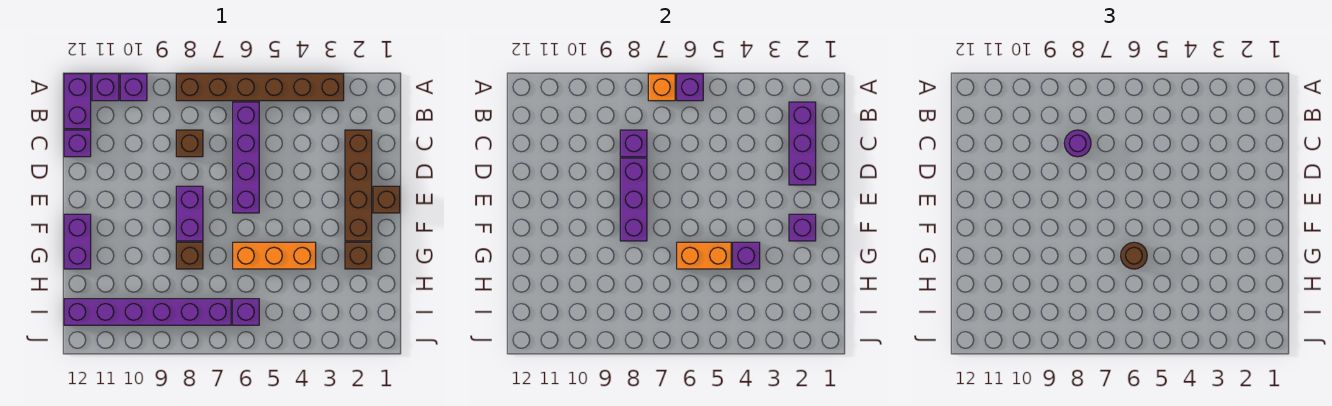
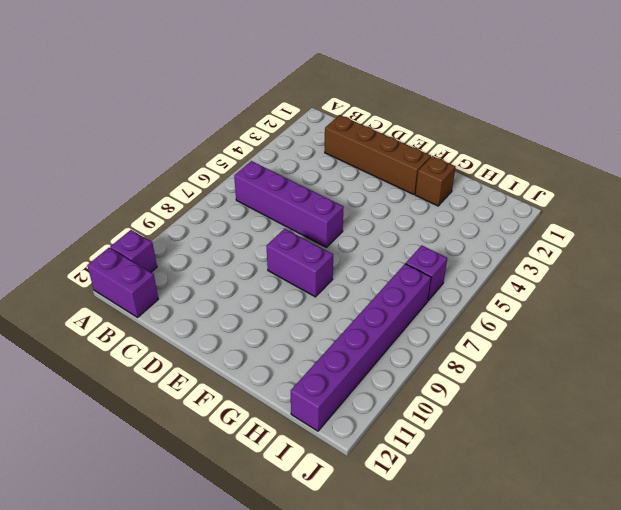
none -> brown 1x6 brick [176,74,344,101]
none -> purple 1x1 brick [120,74,147,101]
none -> brown 1x1 brick [176,130,203,157]

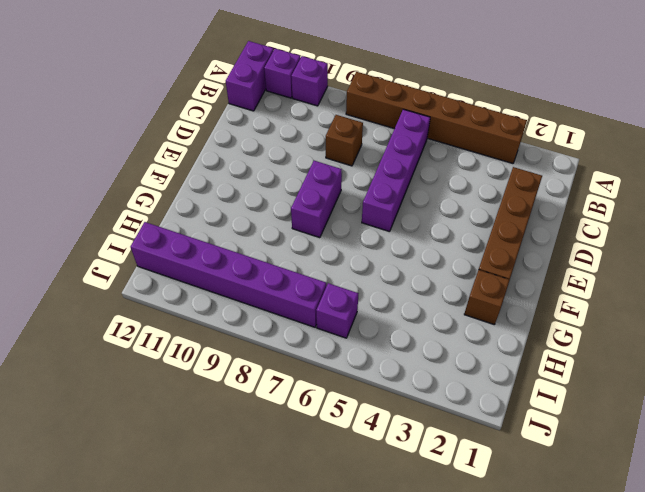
none -> purple 1x1 brick [64,130,91,157]
none -> brown 1x1 brick [373,186,400,213]
none -> purple 1x2 brick [64,214,91,269]

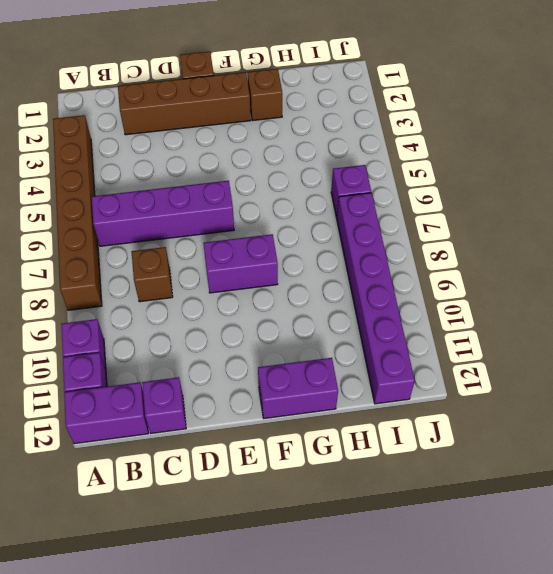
none -> orange 1x3 brick [233,242,316,269]
none -> brown 1x1 brick [176,242,203,269]
none -> purple 1x1 brick [677,74,703,101]

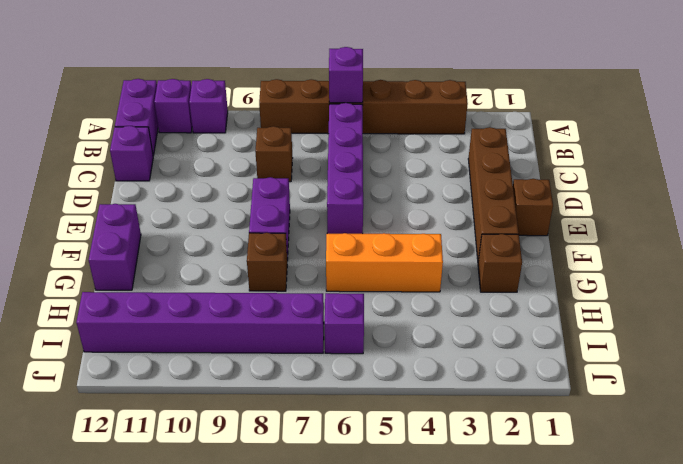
none -> orange 1x1 brick [648,74,675,101]
none -> purple 1x3 brick [789,102,816,185]
none -> purple 1x1 brick [620,130,647,157]

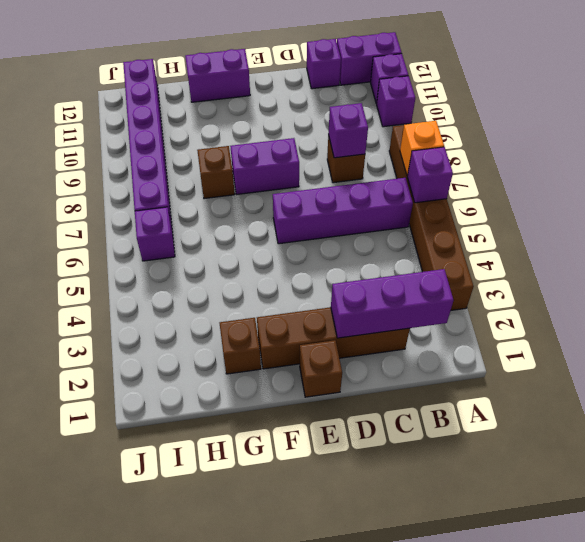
none -> orange 1x3 brick [233,242,316,269]
none -> purple 1x3 brick [620,158,647,241]
none -> purple 1x1 brick [789,214,816,241]

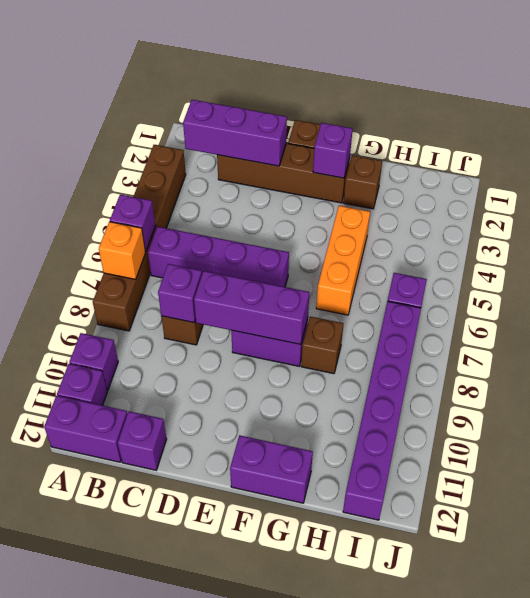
none -> purple 1x1 brick [733,242,760,269]
none -> orange 1x2 brick [677,242,731,269]
none -> purple 1x1 round brick [1064,130,1091,157]

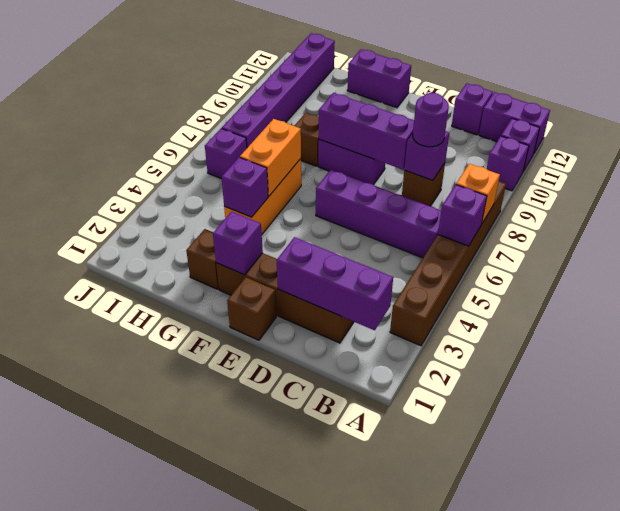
none -> brown 1x1 round brick [1121,242,1147,269]

